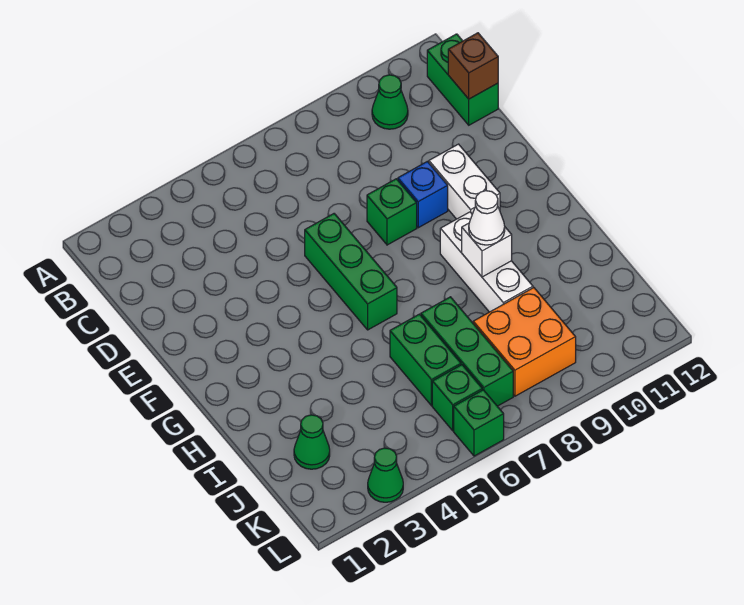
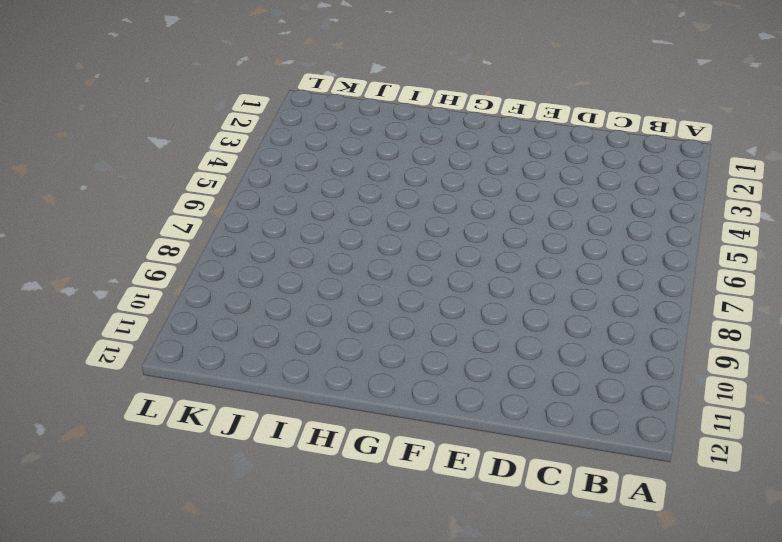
none -> green 1x1 cone [372,75,408,129]
none -> green 1x2 brick [427,34,498,125]
none -> green 1x3 brick [305,214,397,330]

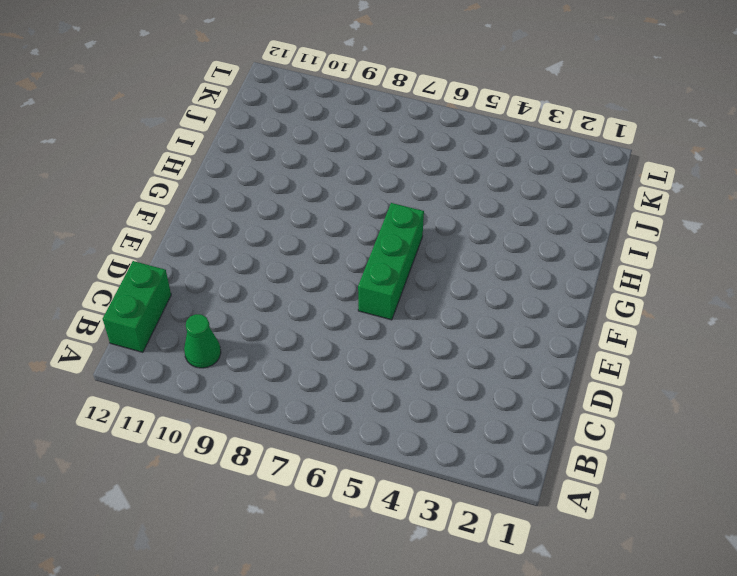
none -> green 1x1 brick [367,179,417,245]
none -> blue 1x1 brick [398,161,448,228]
none -> white 1x2 brick [429,144,500,219]

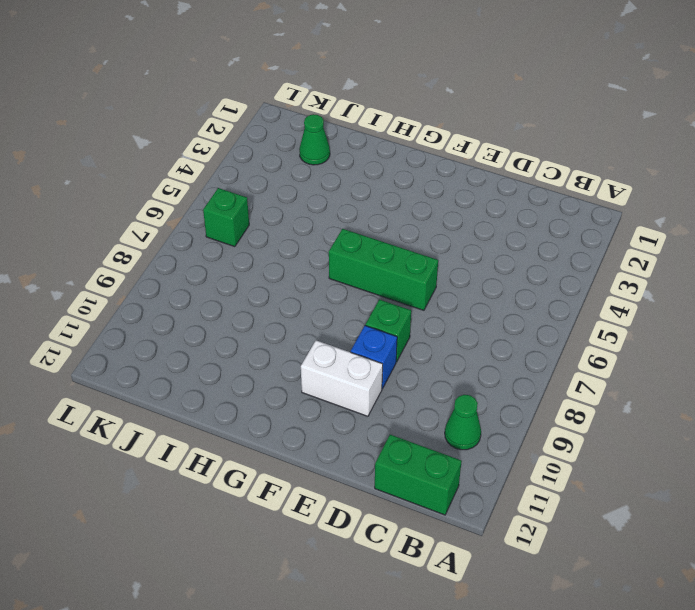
none -> white 1x3 brick [440,212,533,312]
none -> green 1x2 brick [390,314,461,406]
none -> green 1x3 brick [421,297,513,406]

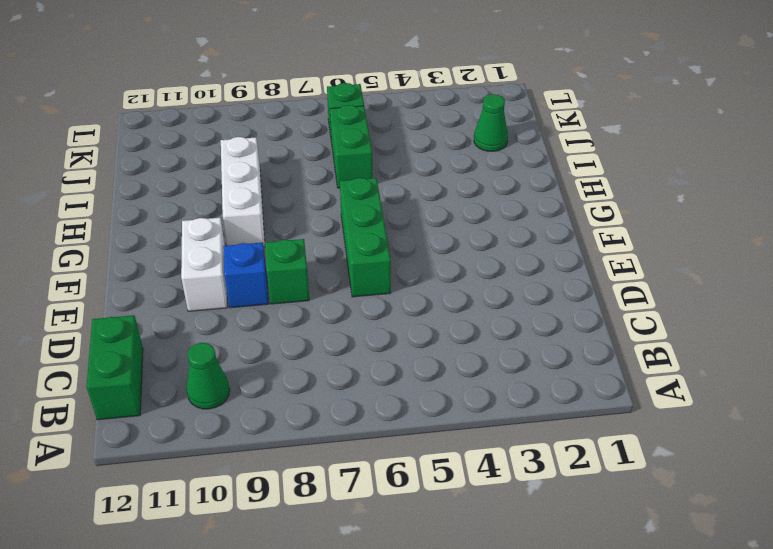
none -> green 1x3 brick [421,297,513,406]
none -> orange 2x2 brick [473,288,576,396]
none -> green 1x1 cone [368,448,403,502]

